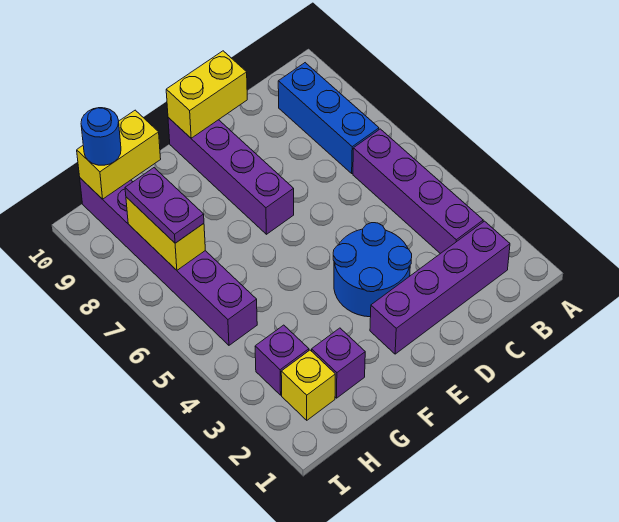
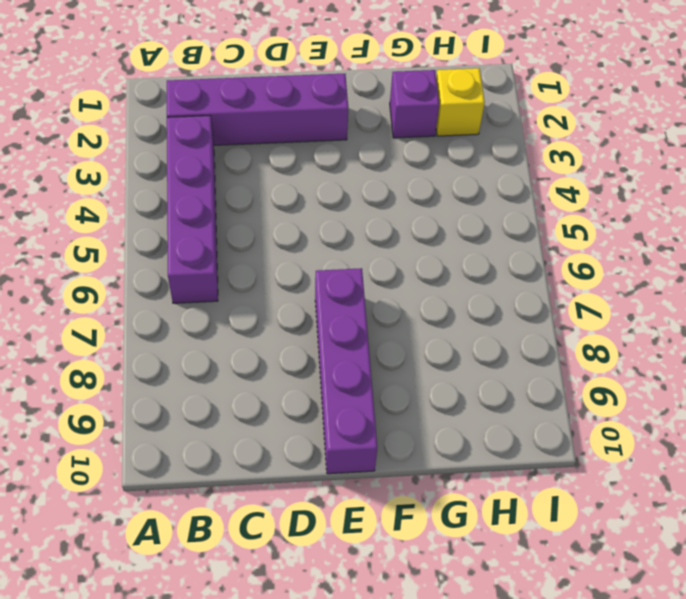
none -> blue 1x3 brick [278,63,379,173]
none -> blue 2x2 round brick [333,223,412,317]
none -> purple 1x1 brick [255,325,309,395]

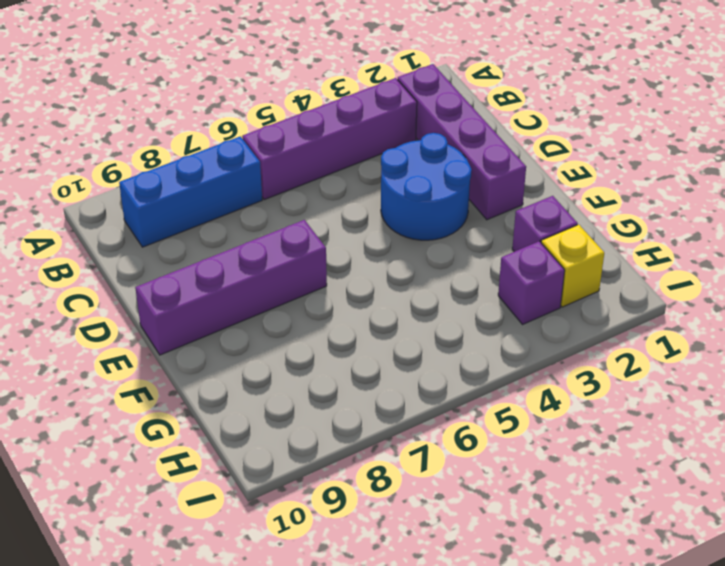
none -> purple 1x6 brick [80,178,257,345]
none -> yellow 1x2 brick [166,51,247,138]
none -> yellow 1x2 brick [77,110,161,199]

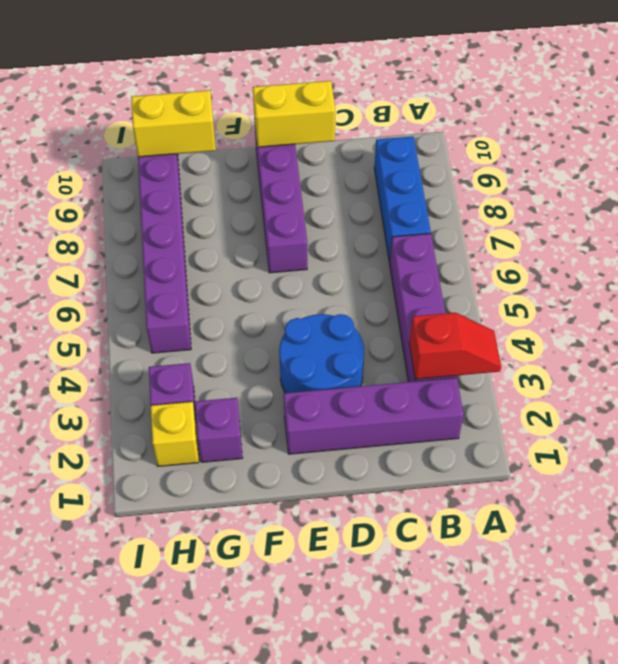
red 1x2 slope [409,313,501,379] -> none
none -> yellow 1x2 brick [126,197,205,270]
none -> purple 1x2 plate [125,168,204,243]
none -> blue 1x1 round brick [81,108,121,165]

